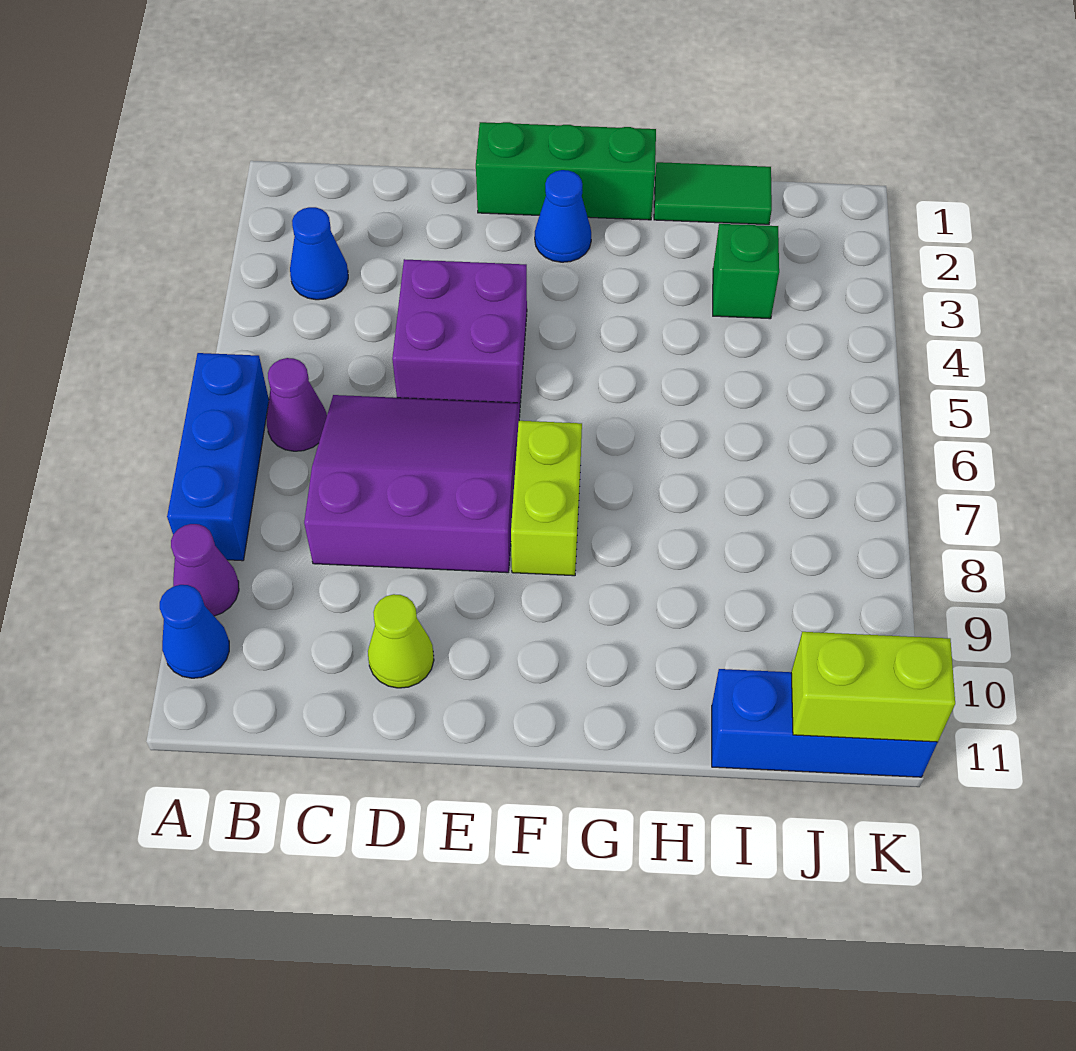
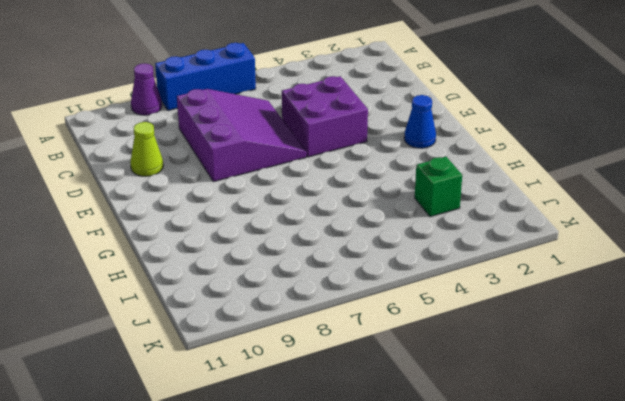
none -> blue 1x1 cone [160,585,229,678]
none -> blue 1x1 cone [290,207,348,300]
none -> purple 1x1 cone [266,358,327,451]

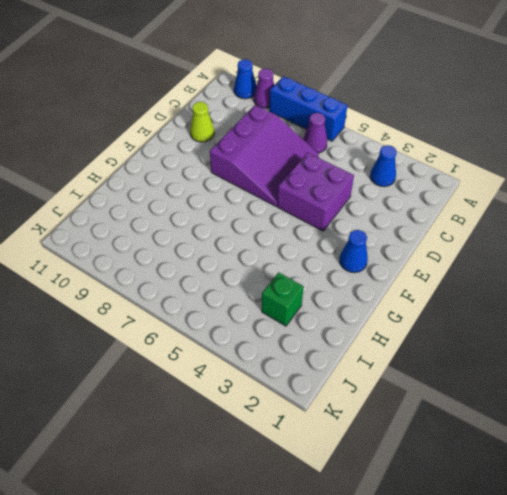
none -> green 1x3 brick [476,122,656,220]
none -> lime 1x2 brick [511,421,582,576]
none -> green 1x2 tile [654,162,772,225]

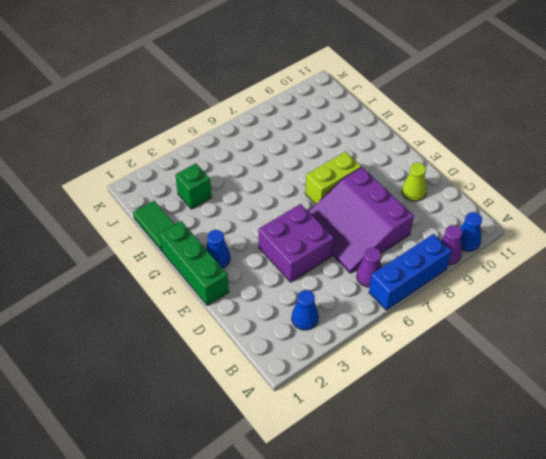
none -> blue 1x3 brick [712,669,938,777]
none -> lime 1x2 brick [791,632,955,742]

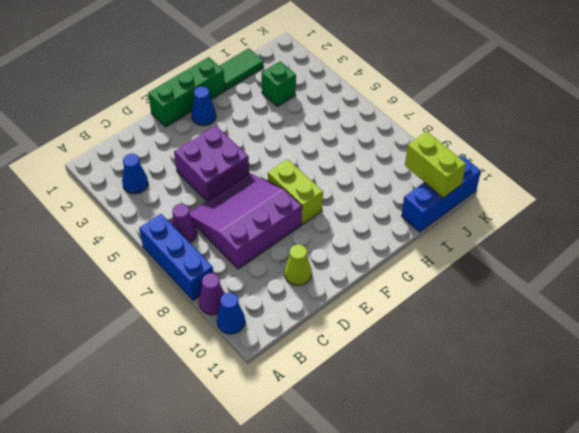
lime 1x2 brick [405,132,466,198] -> lime 1x2 brick turned to [791,632,955,742]

